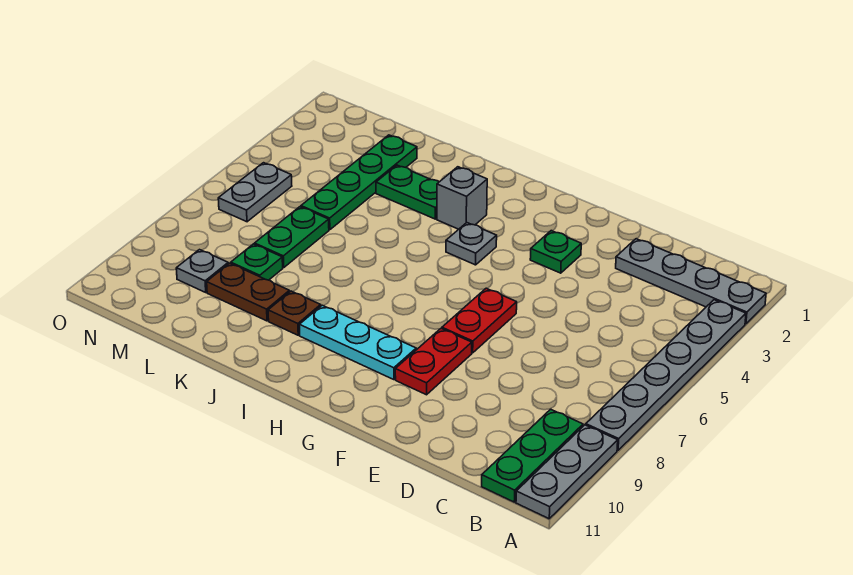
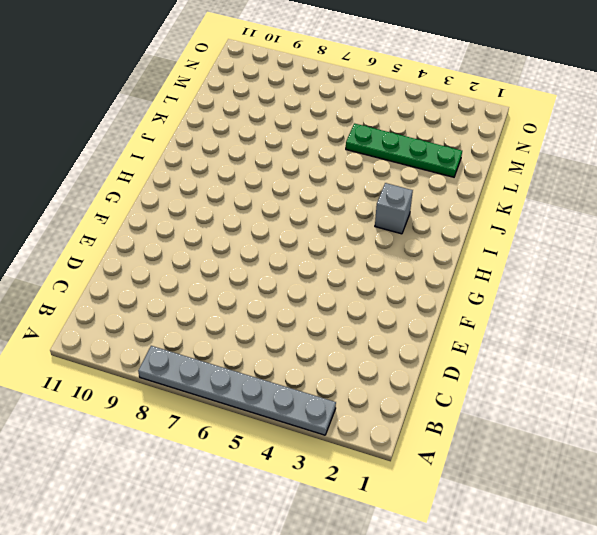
none -> grey 1x4 plate [616,239,766,324]
none -> grey 1x3 plate [516,425,618,519]
none -> green 1x3 plate [482,409,583,502]

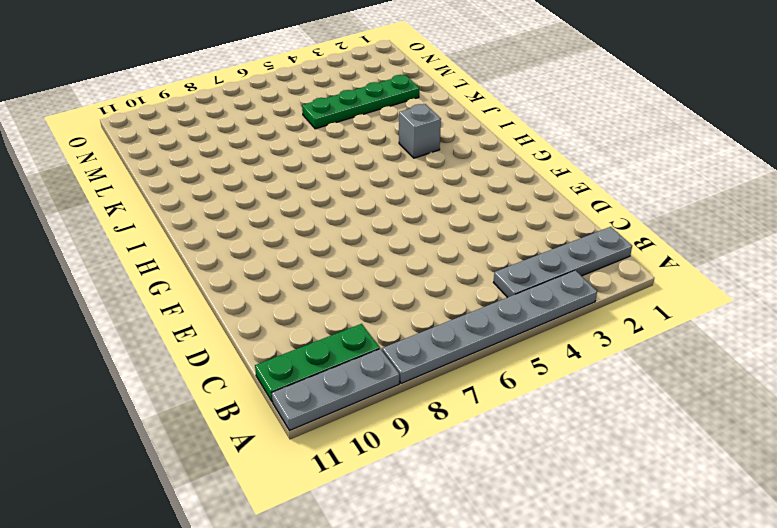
grey 1x4 plate [494,227,632,298] -> grey 1x4 plate turned to [616,239,766,324]
none -> green 1x1 plate [530,231,581,273]
none -> red 1x2 plate [442,288,517,353]
none -> red 1x2 plate [395,328,472,395]

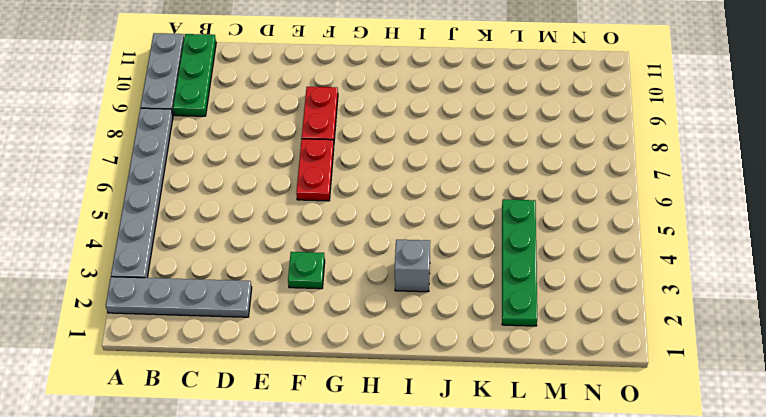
none -> cyan 1x3 plate [299,305,416,380]
none -> grey 1x1 plate [446,223,497,265]
none -> green 1x2 plate [376,165,439,219]

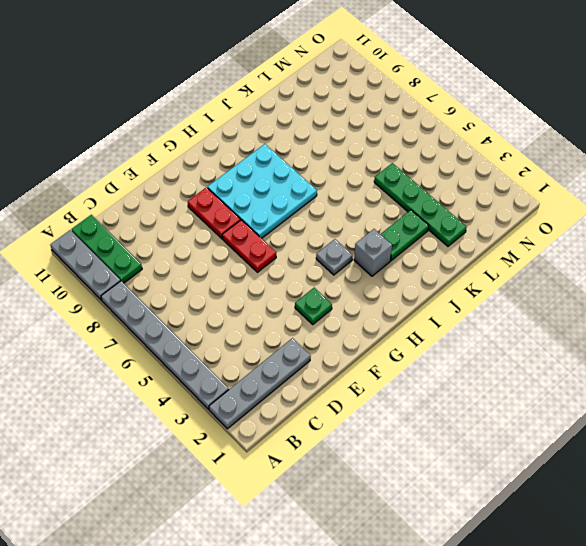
cyan 3x3 plate [208,144,317,238] -> cyan 1x3 plate [299,305,416,380]
none -> brown 1x1 plate [268,291,321,335]
none -> brown 1x2 plate [207,263,289,321]
none -> green 1x2 plate [255,207,329,268]

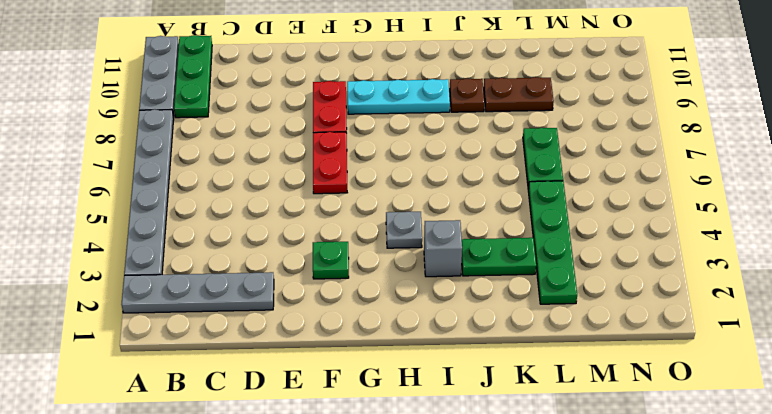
none -> green 1x1 plate [231,244,283,280]
none -> grey 1x1 plate [176,250,228,292]
none -> grey 1x2 plate [218,163,292,222]

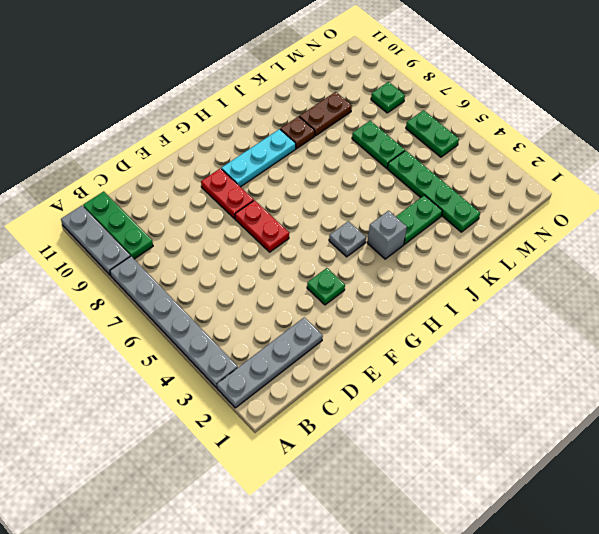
green 1x2 plate [406,110,459,157] -> grey 1x2 plate [218,163,292,222]
green 1x1 plate [371,82,405,113] -> green 1x1 plate moved to [231,244,283,280]
none -> grey 1x1 plate [176,250,228,292]

